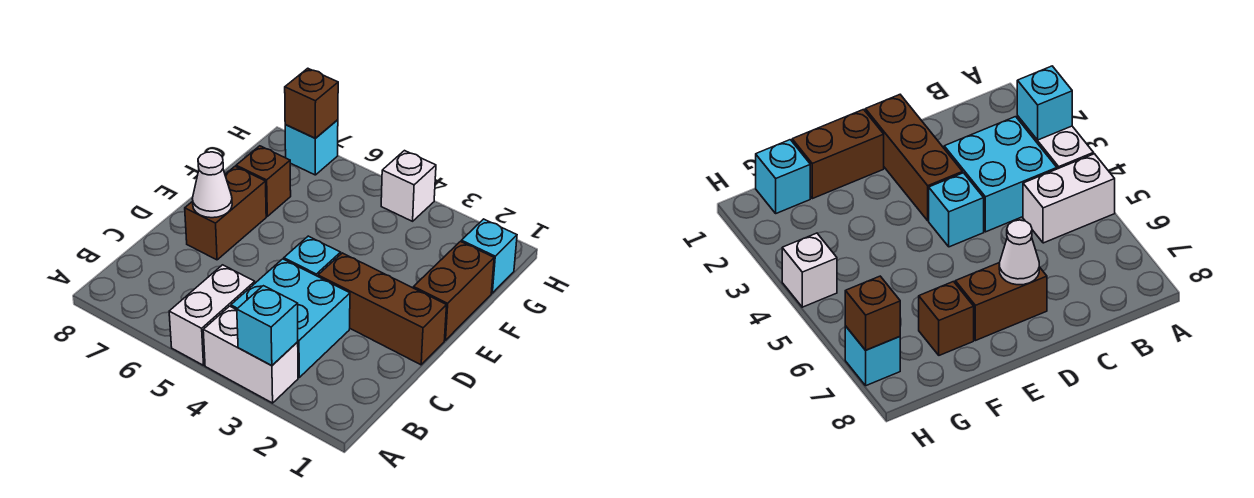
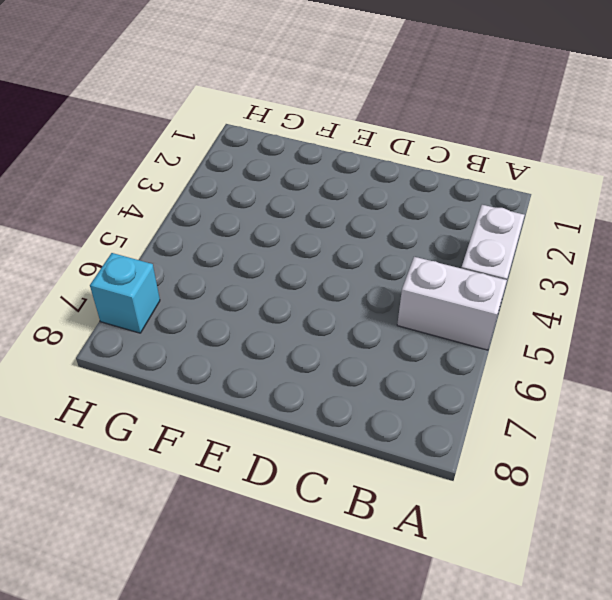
none -> cyan 2x2 brick [231,259,350,377]
none -> brown 1x3 brick [318,253,447,365]
none -> cyan 1x1 brick [284,236,341,276]

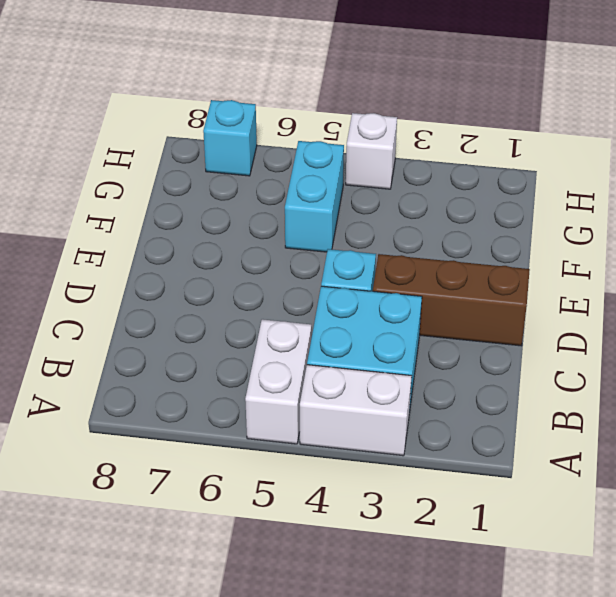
cyan 1x2 brick [285,141,344,252] -> none
none -> brown 1x2 brick [185,167,266,260]
none -> brown 1x2 brick [413,242,494,340]
none -> brown 1x1 brick [236,146,291,216]

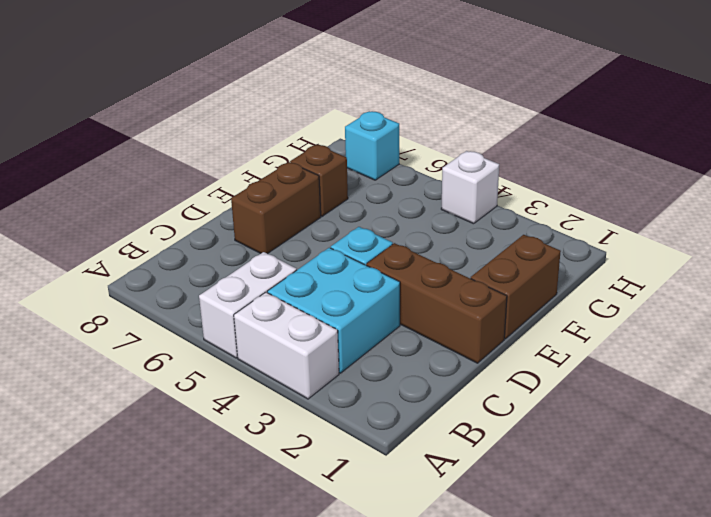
none -> cyan 1x1 brick [461,219,517,293]
none -> cyan 1x1 brick [237,286,298,365]
none -> white 1x1 cone [192,152,232,218]

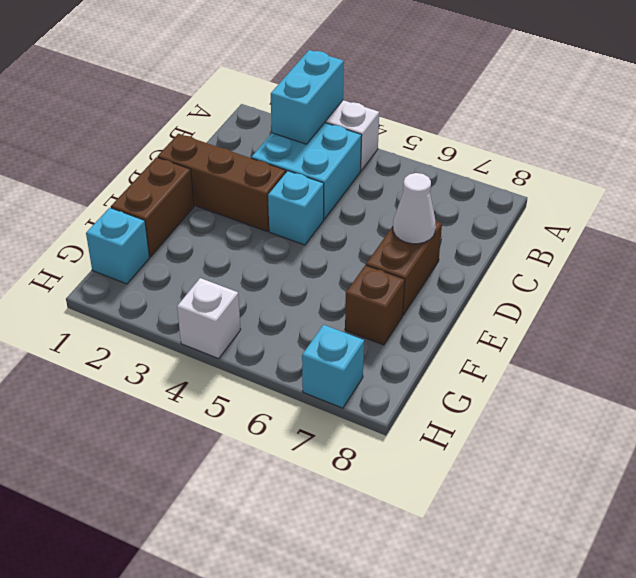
cyan 1x2 brick [271,50,344,144] -> cyan 1x1 brick [237,286,298,365]
none -> white 1x2 brick [169,265,255,365]
none -> brown 1x1 brick [285,68,338,138]

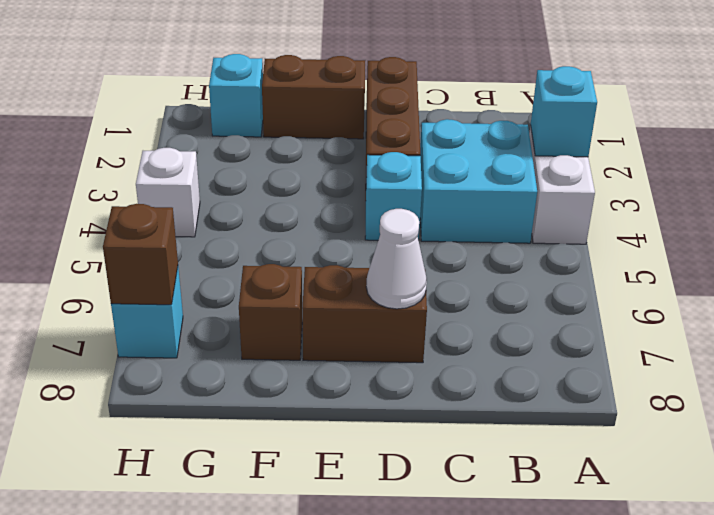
none -> white 1x2 brick [169,265,255,365]

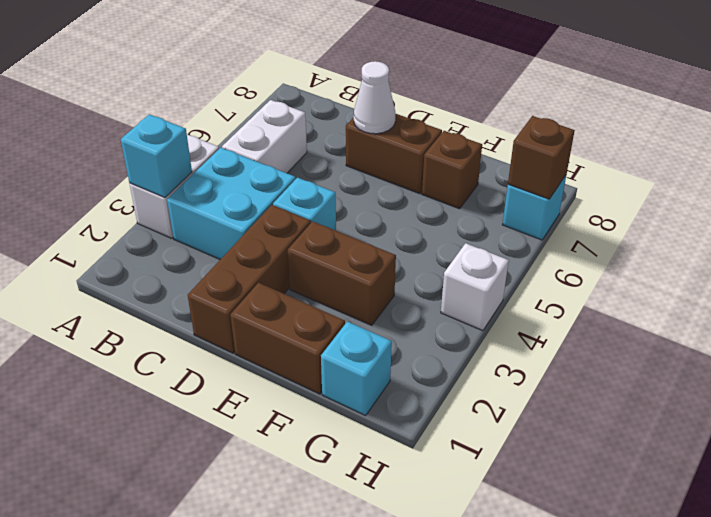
white 1x2 brick [222,100,307,173] -> white 1x2 brick turned to [169,265,255,365]
brown 1x2 brick [288,221,396,325] -> none

